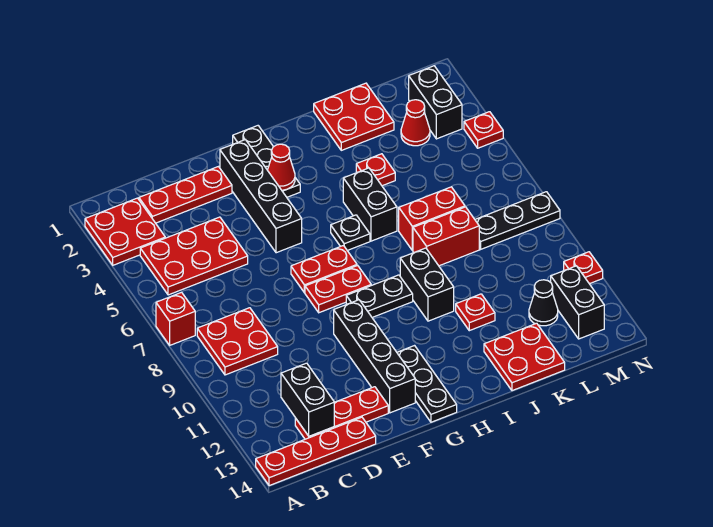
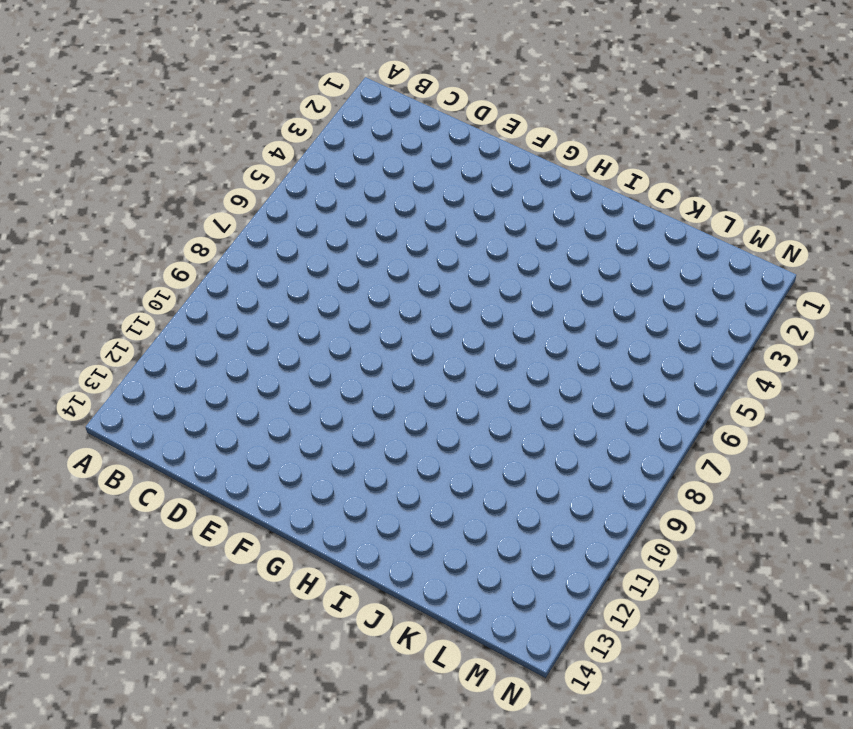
none -> red 2x2 plate [85,198,165,265]
none -> red 1x1 brick [156,292,195,345]
none -> red 1x4 plate [256,417,376,486]
none -> red 2x3 plate [140,217,248,295]

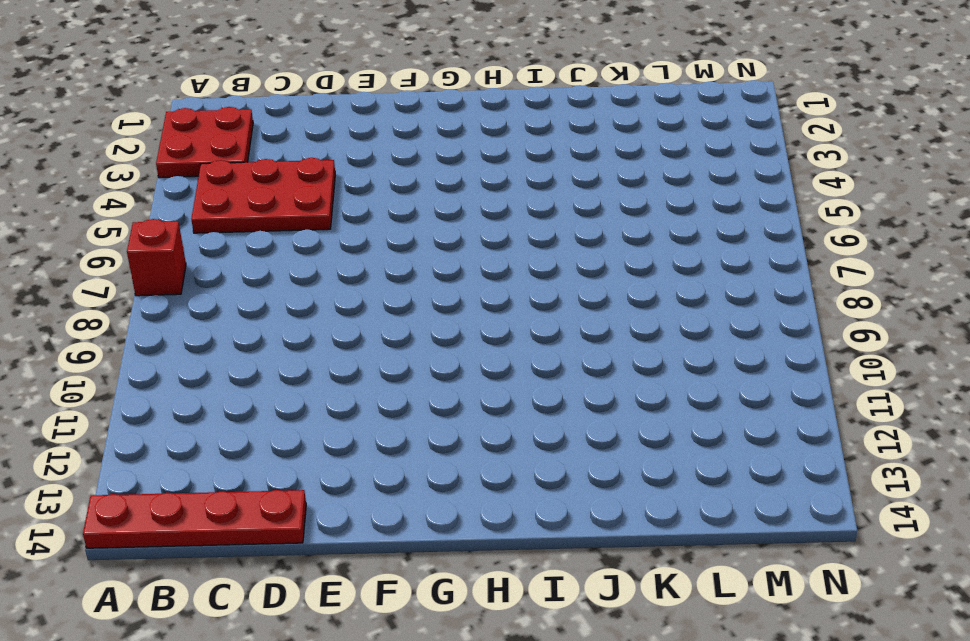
none -> red 2x2 plate [197,308,278,375]
none -> red 1x3 plate [139,167,232,223]
none -> red 1x3 plate [295,387,388,439]
none -> black 1x4 brick [220,140,302,253]

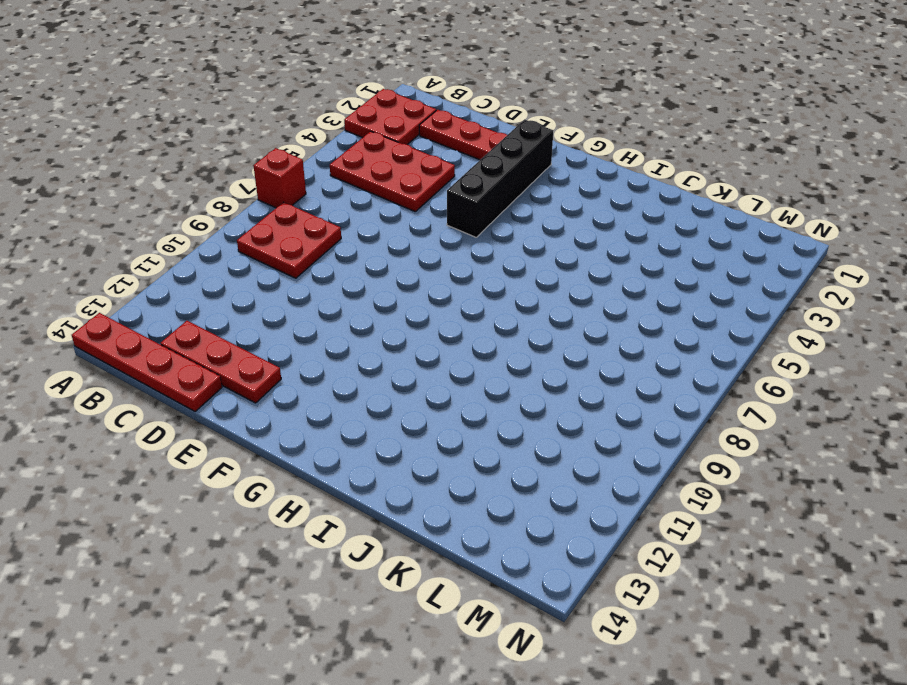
none -> red 1x2 plate [291,246,357,293]
none -> red 1x2 plate [305,265,371,313]
none -> black 1x4 brick [334,300,415,413]
none -> black 1x3 plate [233,126,300,197]

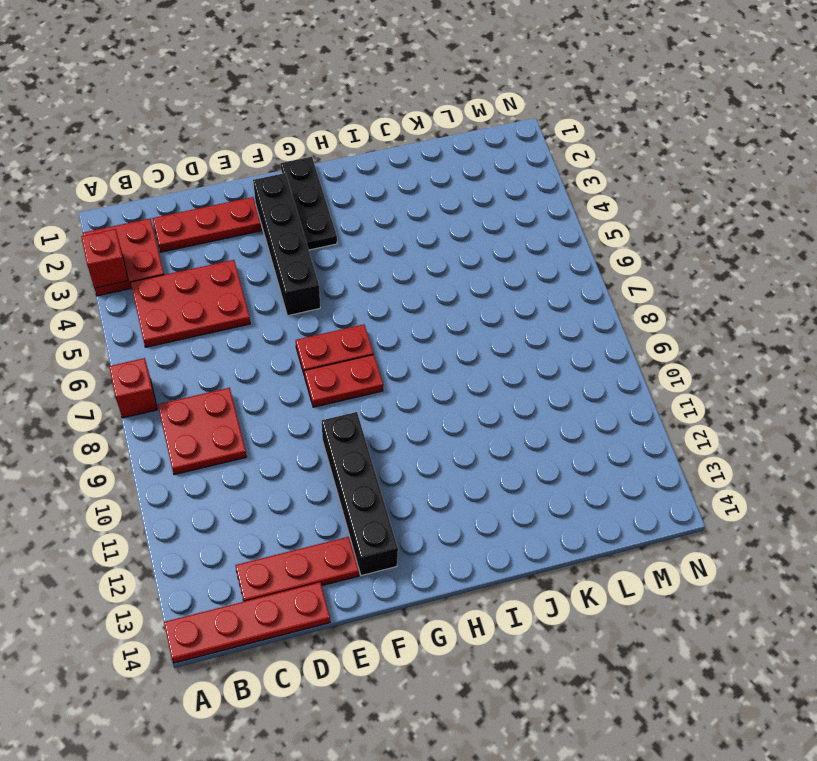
red 1x1 brick [81,229,128,288] -> none
none -> black 1x2 plate [346,275,413,317]
none -> black 1x3 plate [397,346,457,422]
none -> black 1x1 plate [331,215,370,251]
none -> black 1x2 brick [343,168,397,241]

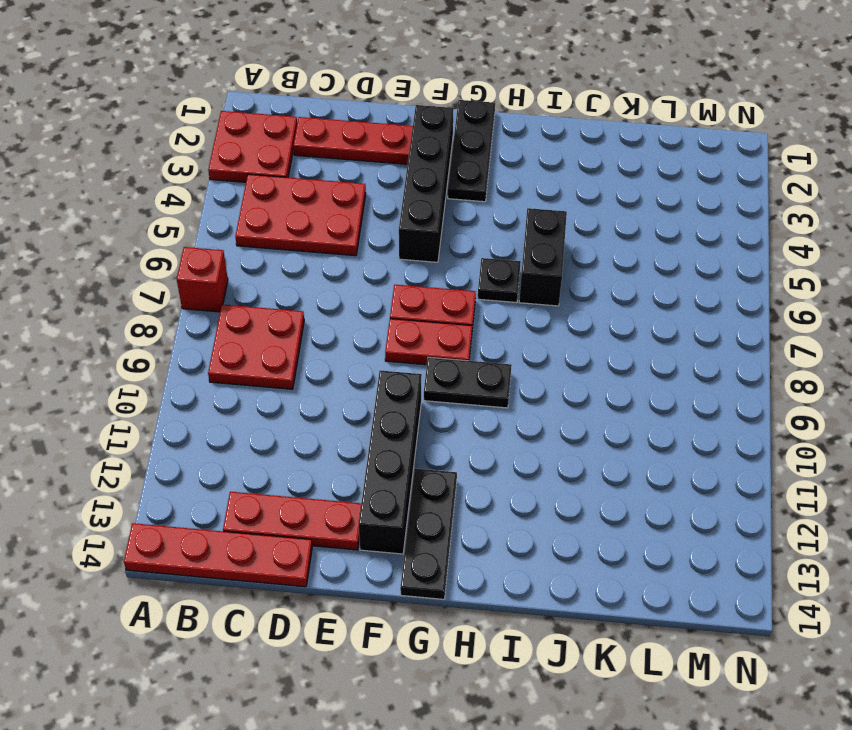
none -> black 1x2 brick [400,248,454,321]
none -> red 2x2 plate [314,83,394,150]
none -> red 1x1 plate [356,154,395,186]
none -> red 1x2 brick [399,187,465,251]

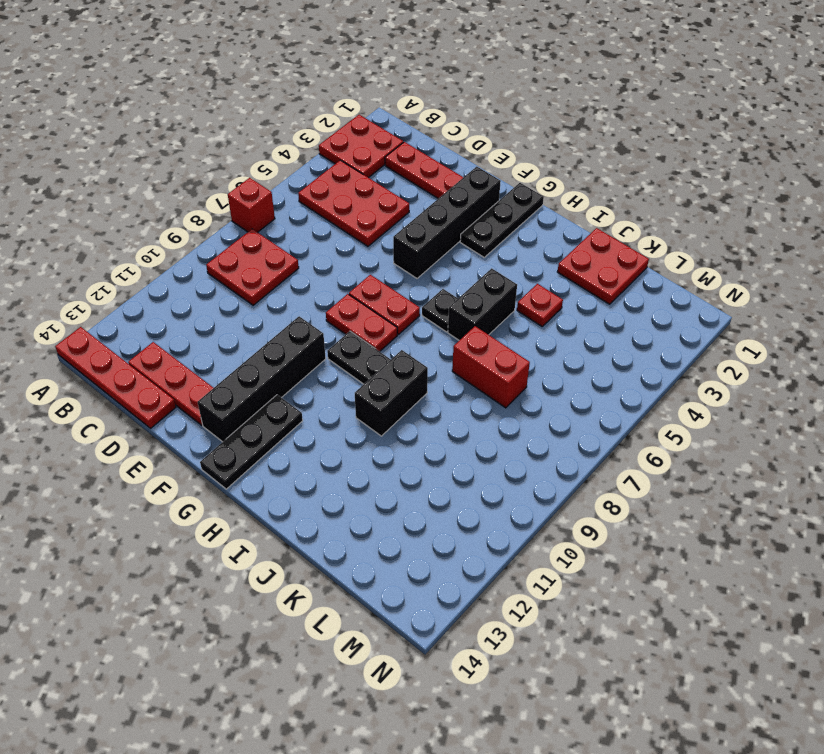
none -> red 1x2 brick [413,207,479,266]
none -> red 1x1 plate [456,294,495,331]
none -> red 2x2 plate [484,323,565,391]
none -> red 1x1 cone [401,100,430,146]

